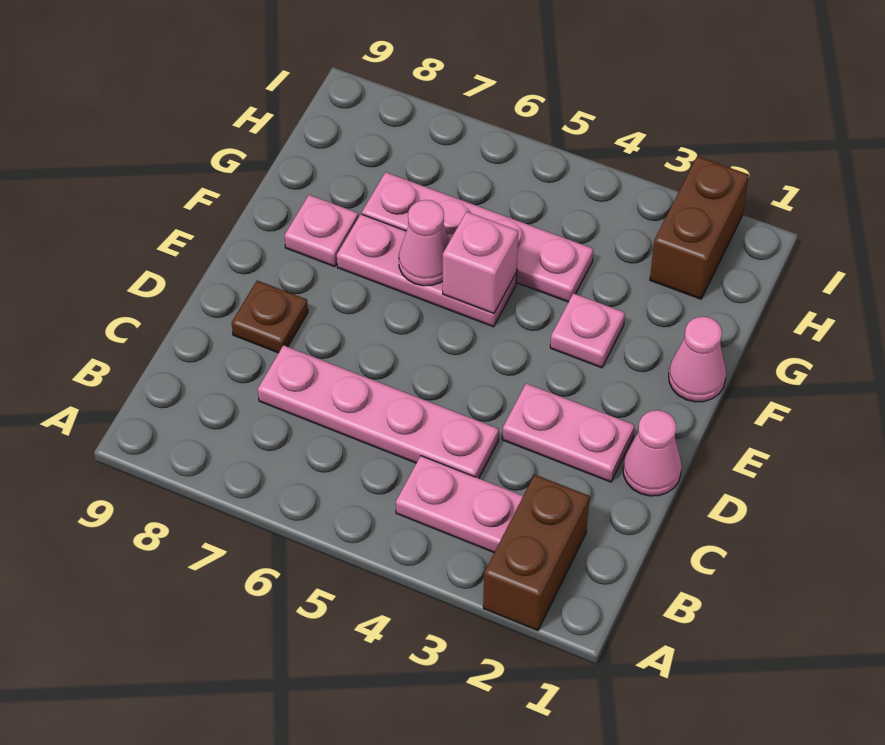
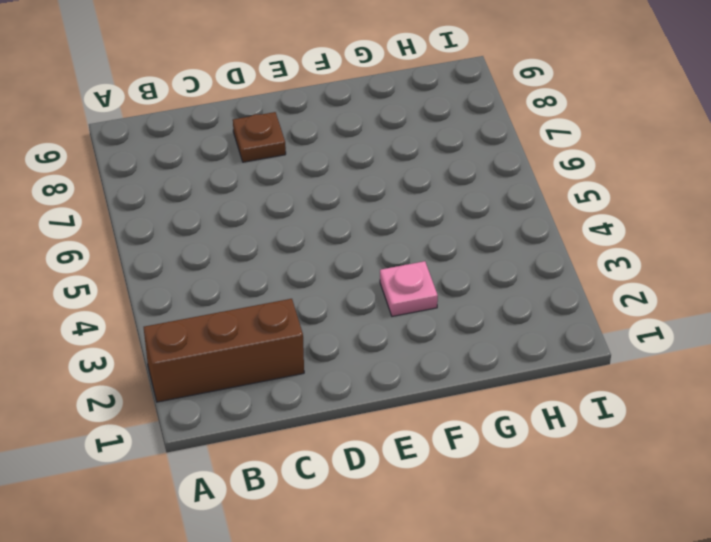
brown 1x3 brick [144,299,304,402] -> brown 1x2 brick [483,475,590,631]
none -> pink 1x2 plate [396,456,523,552]
none -> pink 1x4 plate [258,345,499,478]
none -> pink 1x1 cone [623,410,682,496]

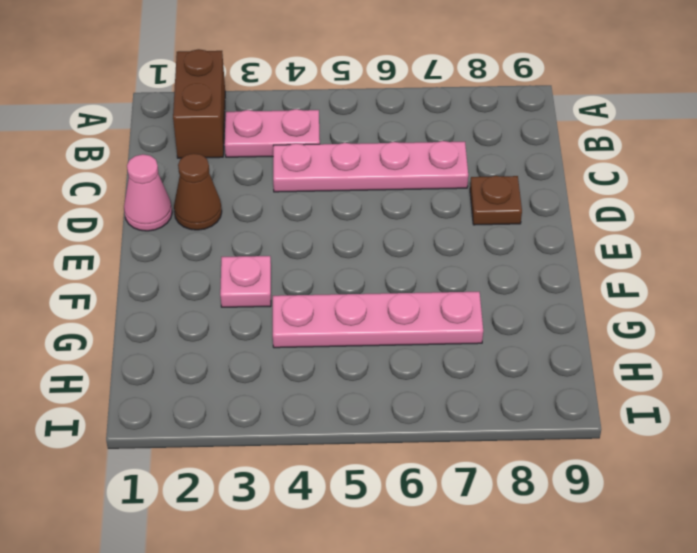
brown 1x1 cone [174,153,222,230] -> pink 1x2 plate [502,383,635,482]
none -> pink 1x1 cone [669,317,726,402]
none -> pink 1x3 plate [337,214,517,327]
none -> pink 1x1 plate [284,195,358,267]

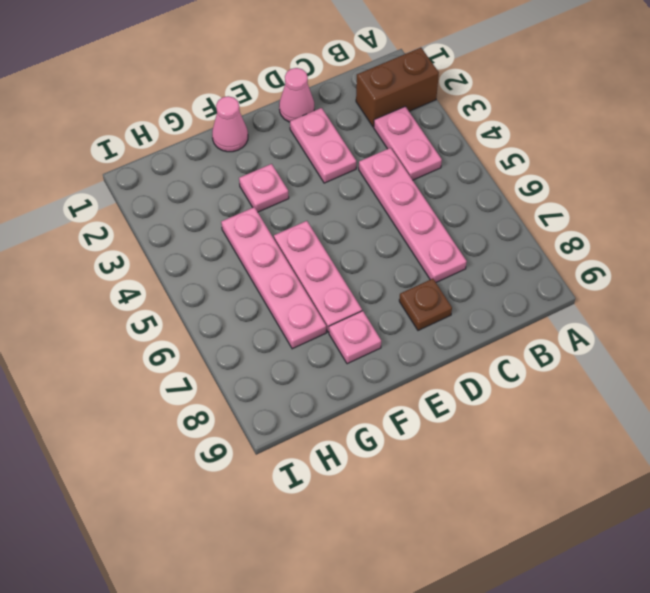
none -> brown 1x2 brick [650,156,749,299]
none -> pink 1x1 brick [443,212,518,313]
none -> pink 1x1 cone [399,200,450,286]

